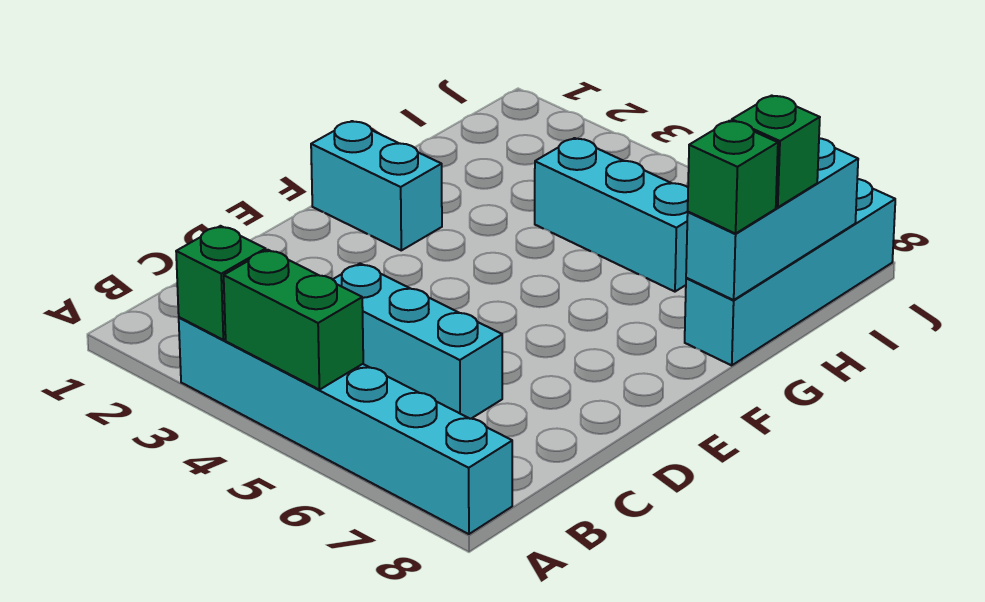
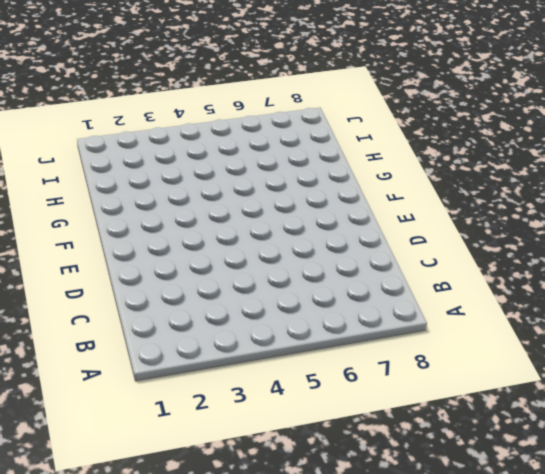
none -> cyan 1x6 brick [179,317,512,534]
none -> cyan 1x3 brick [333,264,502,419]

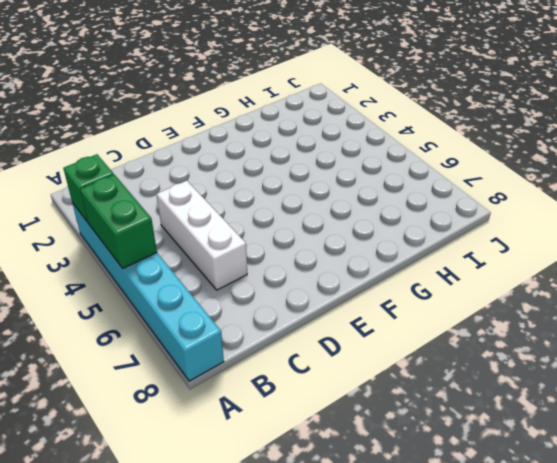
white 1x3 brick [156,181,247,290] -> cyan 1x3 brick [333,264,502,419]
none -> cyan 1x2 brick [311,121,442,250]
none -> cyan 1x4 brick [685,179,895,365]

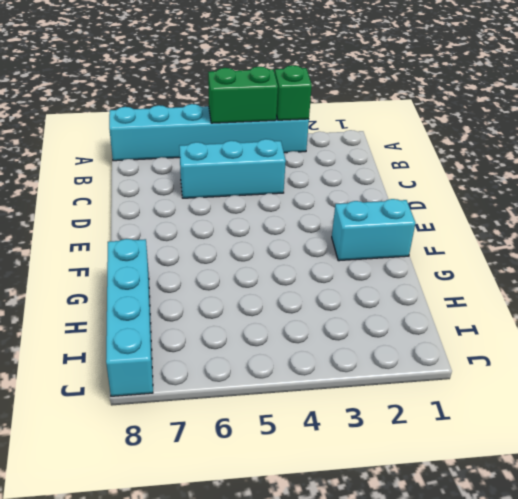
none -> cyan 1x3 brick [535,138,688,292]
none -> cyan 1x3 brick [686,138,858,300]

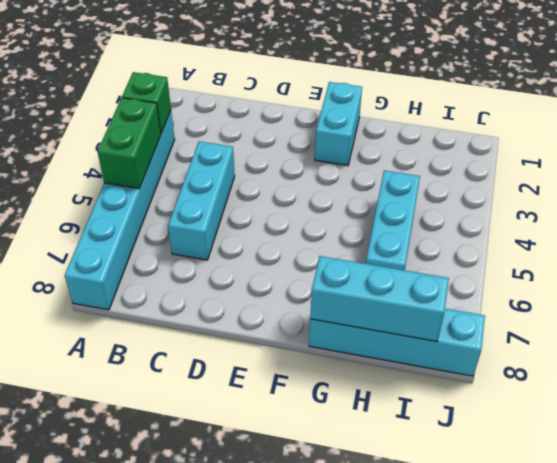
none -> green 1x1 brick [688,121,778,234]
none -> green 1x1 brick [732,95,820,207]

